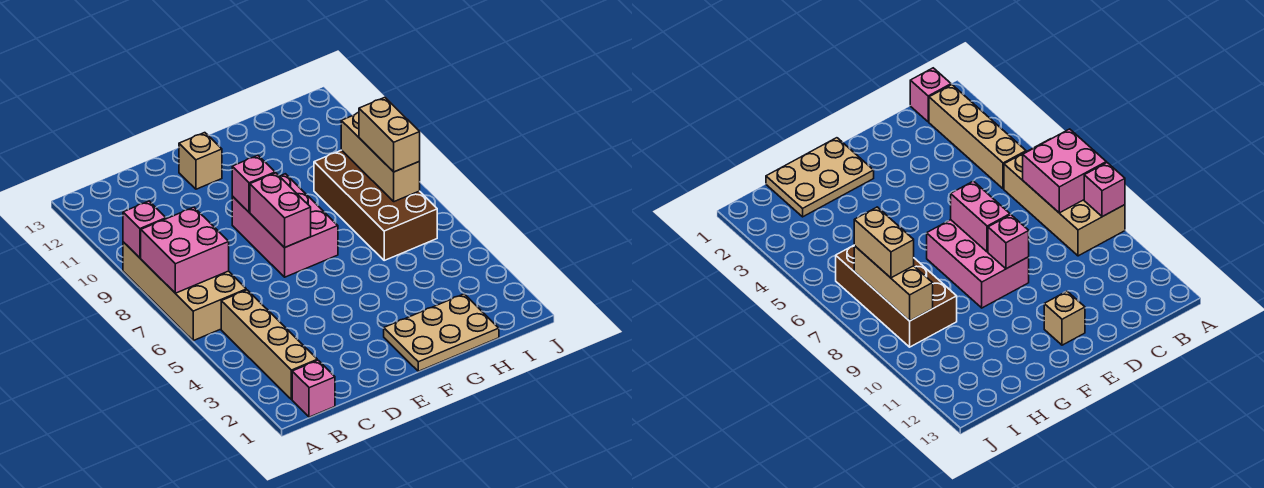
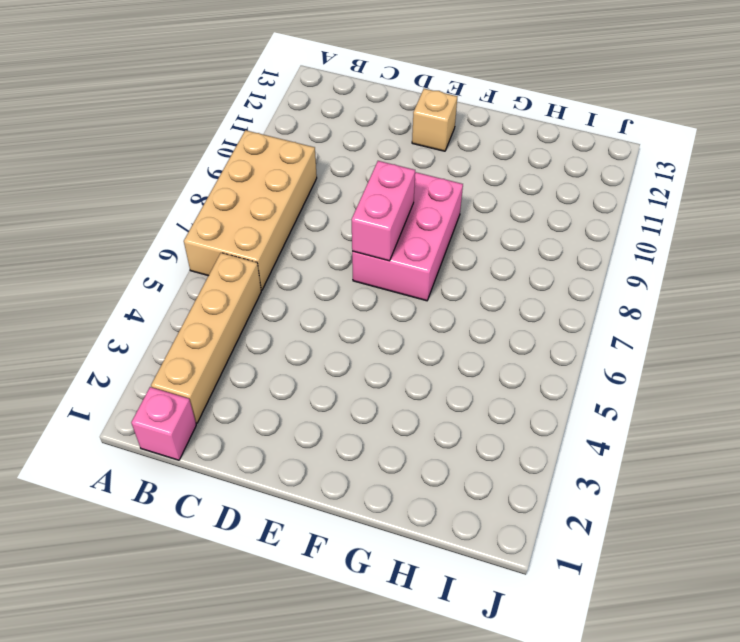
none -> tan 2x3 plate [384,294,499,371]
none -> brown 2x4 brick [314,150,437,260]
none -> pink 2x2 brick [141,207,229,293]

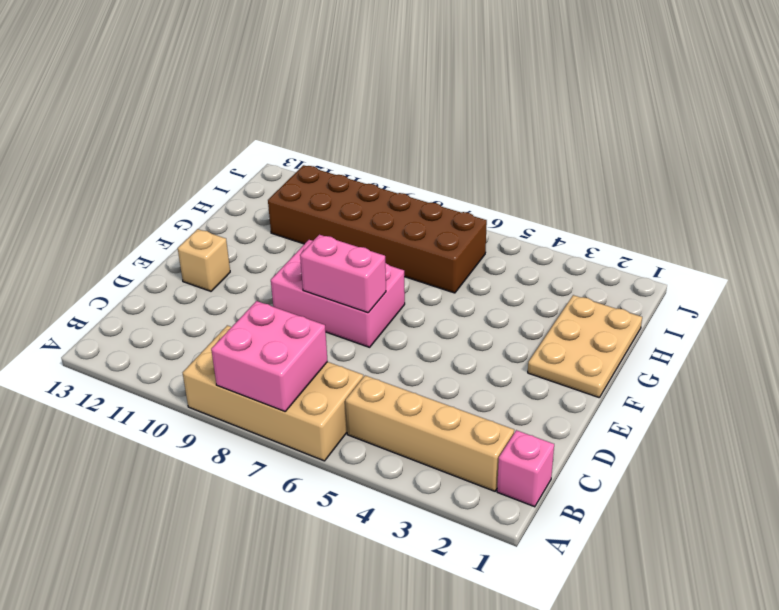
brown 2x6 brick [268,165,487,293] -> brown 2x4 brick [314,150,437,260]
none -> pink 1x1 brick [123,201,166,258]
none -> pink 1x1 brick [232,156,275,212]
none -> tan 1x3 brick [341,113,420,202]

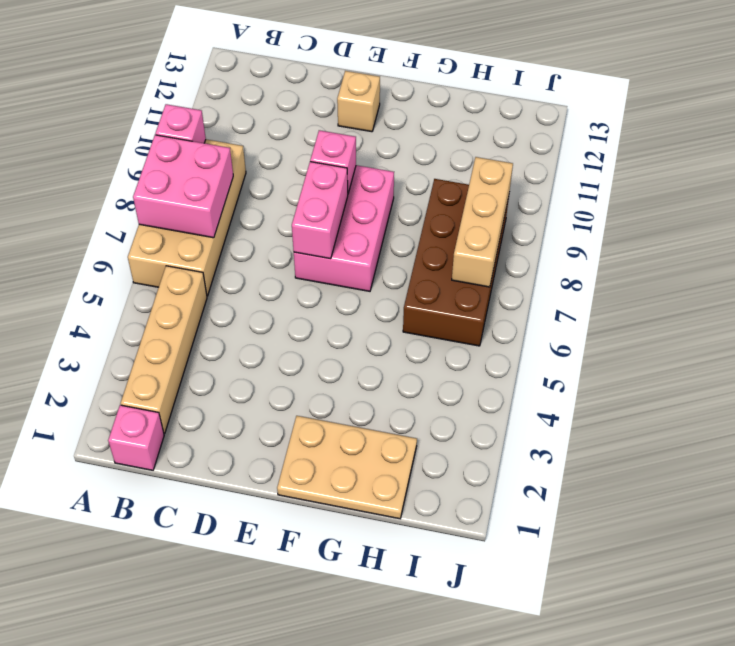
none -> tan 1x2 brick [359,97,420,172]

